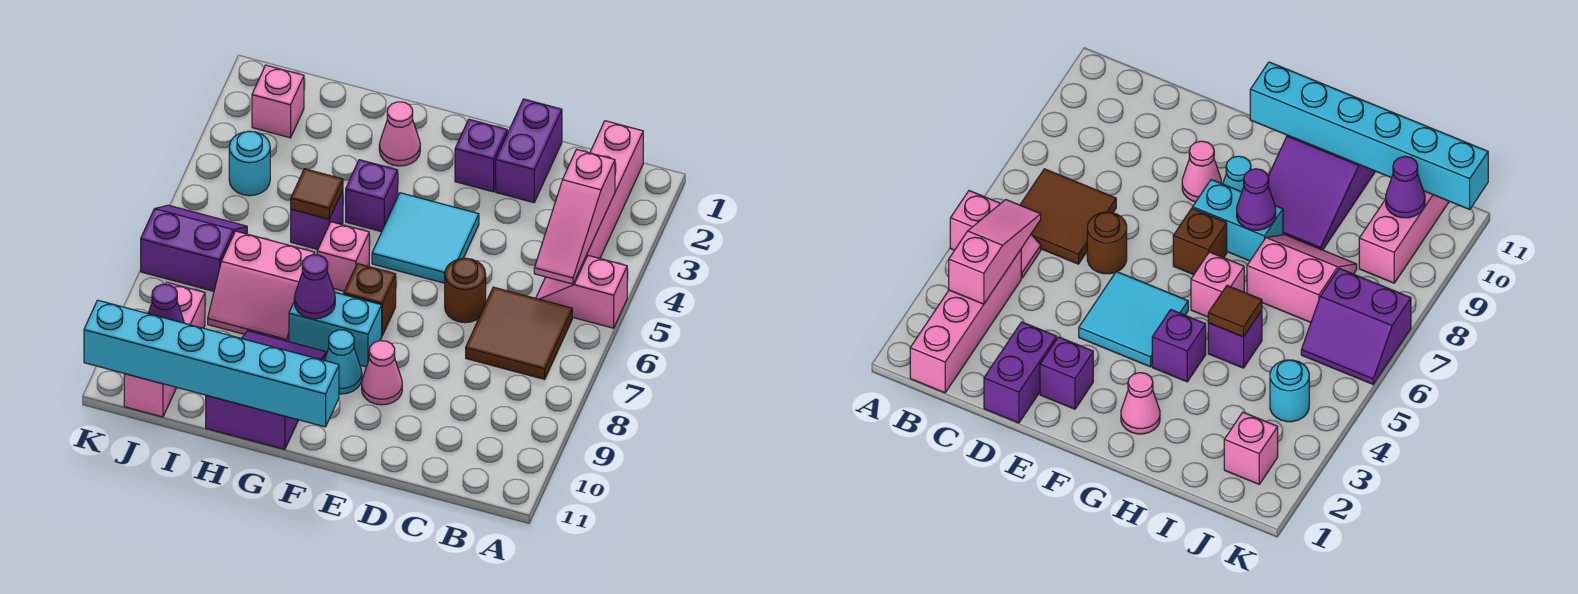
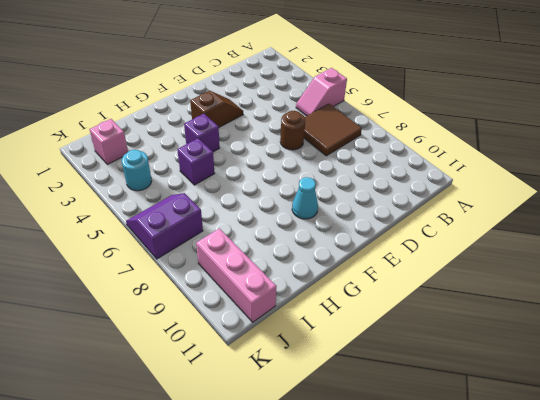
brown 1x2 slope [190,91,243,127] -> none
none -> pink 1x4 brick [586,121,643,258]
none -> purple 1x2 brick [496,99,562,203]
none -> purple 1x1 brick [455,119,507,192]

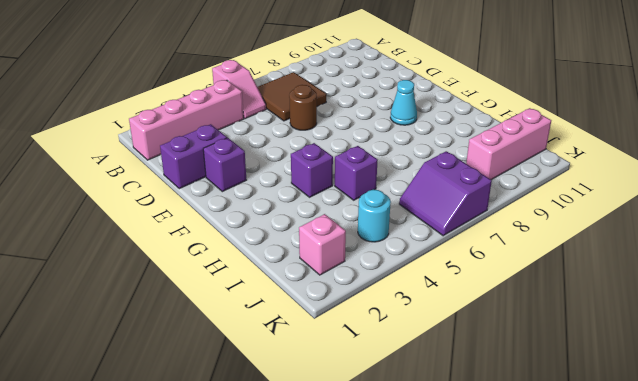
none -> cyan 2x2 tile [372,193,479,283]
none -> pink 1x1 cone [362,341,402,405]
none -> brown 1x1 brick [344,264,396,336]

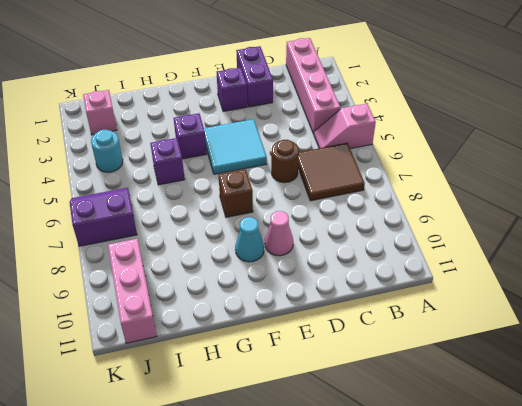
none -> cyan 1x2 brick [289,292,382,367]
none -> pink 1x1 cone [379,102,420,166]
none -> pink 1x1 brick [317,222,369,291]

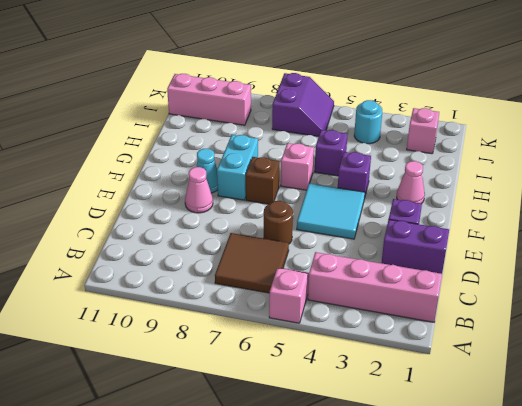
none -> purple 2x3 slope [206,331,327,449]
none -> pink 2x2 slope [208,231,315,342]
none -> pink 1x3 slope [534,149,615,284]

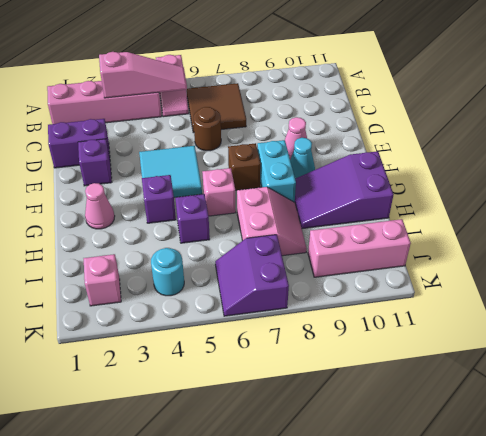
none -> cyan 1x6 brick [84,300,339,427]
none -> purple 1x1 cone [294,255,335,319]
none -> brown 1x1 tile [291,169,343,219]

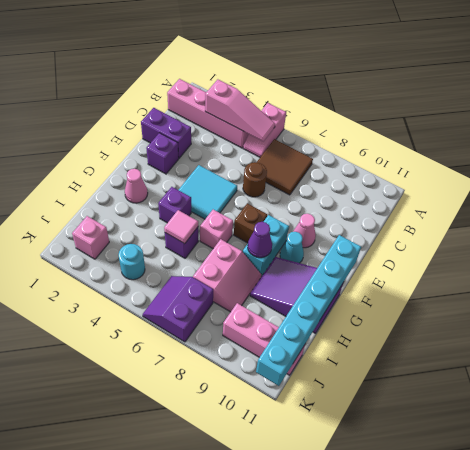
pink 1x1 tile [164,210,198,244] -> brown 1x1 tile [291,169,343,219]
none -> purple 1x1 cone [148,284,184,323]

